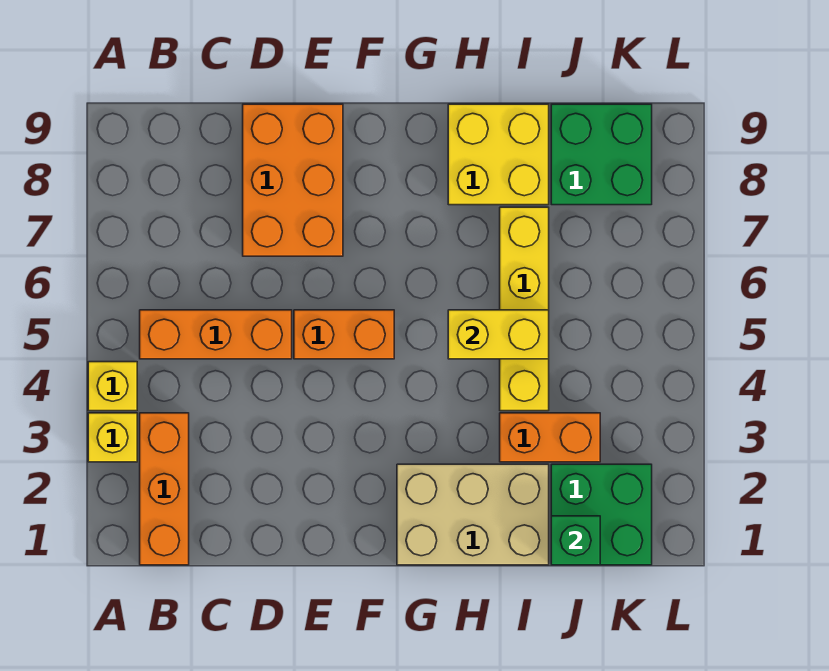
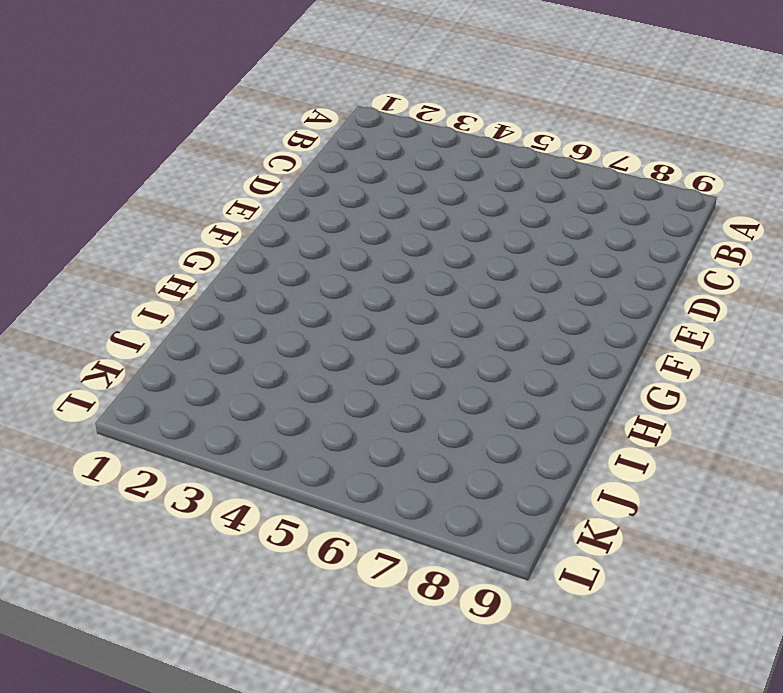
none -> yellow 1x1 brick [88,413,137,462]
none -> yellow 1x1 brick [88,362,137,411]
none -> orange 1x3 brick [140,413,189,565]

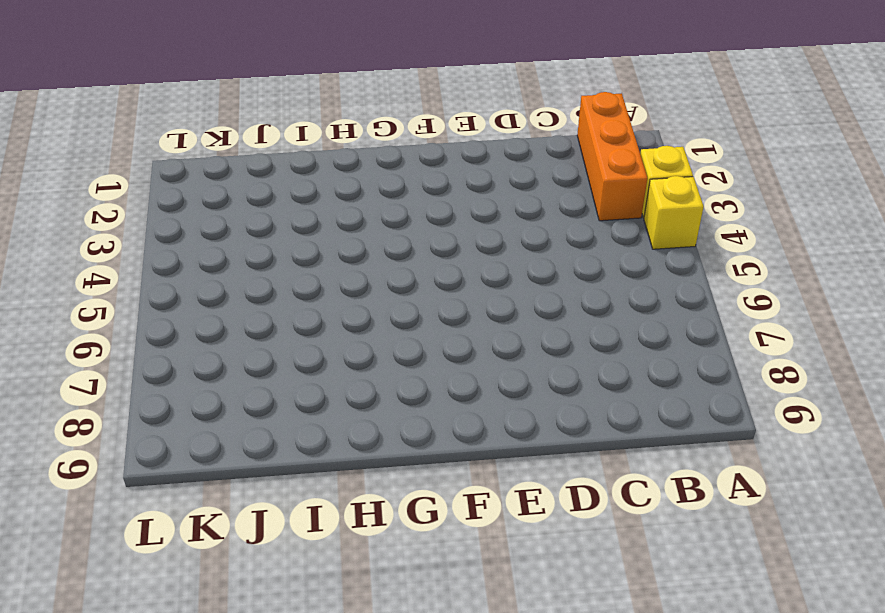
none -> orange 1x3 brick [140,310,292,359]
none -> orange 2x3 brick [243,104,343,256]
none -> orange 1x2 brick [294,310,394,359]

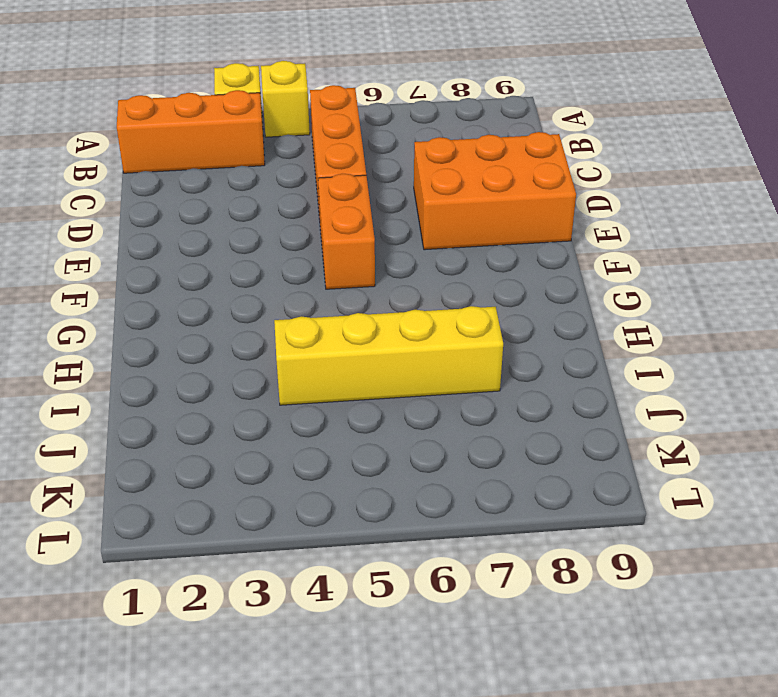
none -> tan 2x3 brick [397,464,549,565]
none -> yellow 2x2 brick [448,104,549,205]
none -> orange 1x2 brick [500,413,600,462]

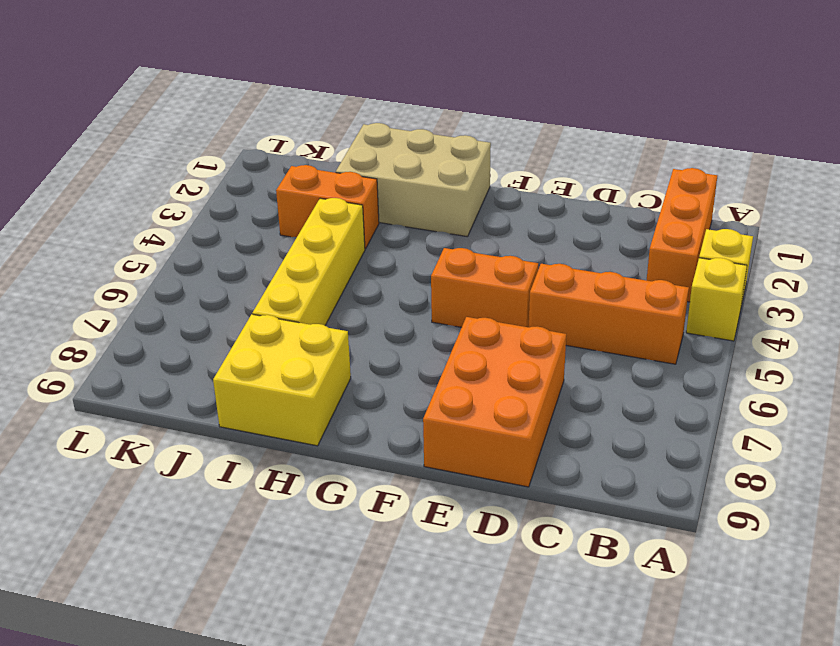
none -> green 2x2 brick [551,464,652,565]
none -> green 2x2 brick [551,104,652,205]
none -> yellow 1x2 brick [448,310,549,359]

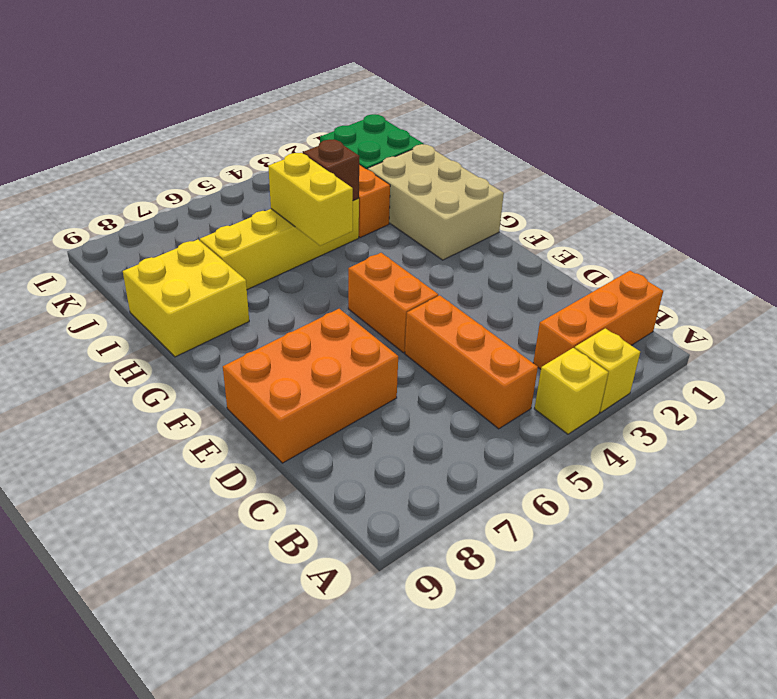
brown 1x1 brick [303,140,359,201] -> none
none -> green 2x2 brick [551,104,652,205]
none -> green 1x1 brick [551,516,600,565]

